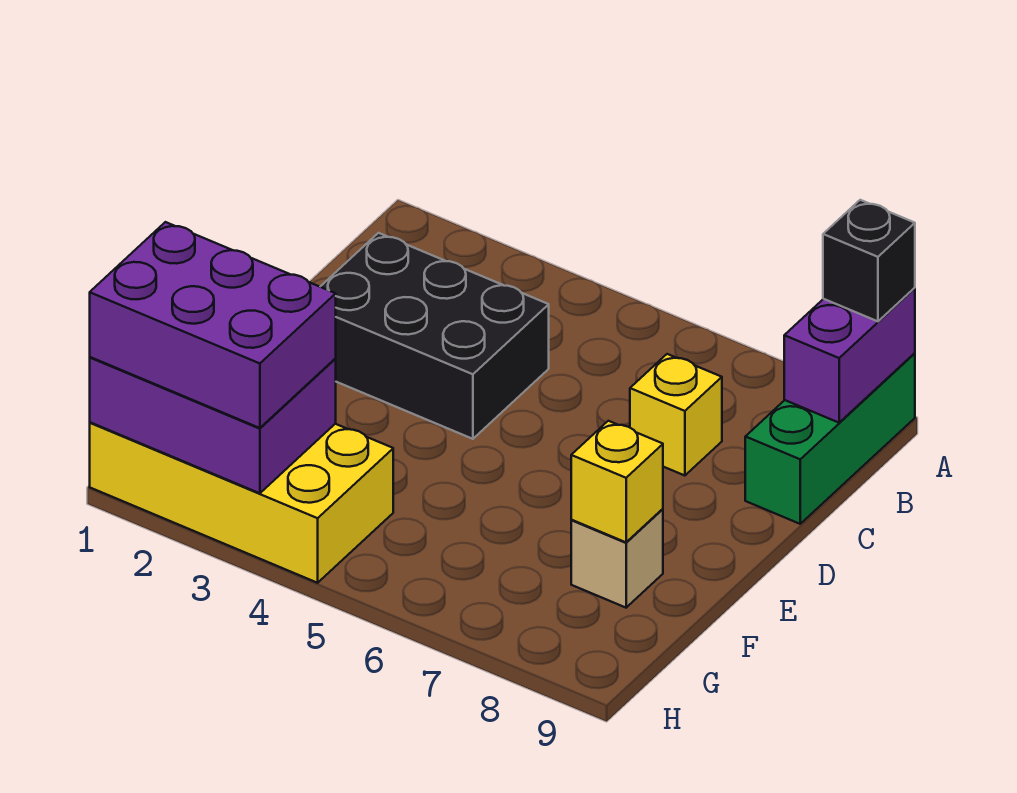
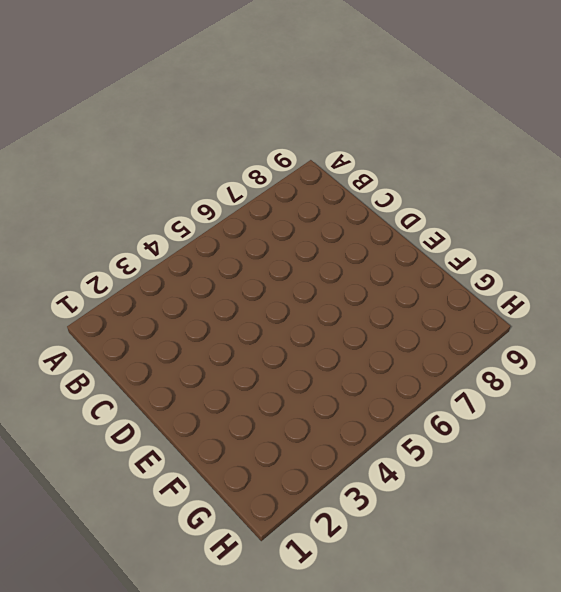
none -> green 1x3 brick [745,353,915,524]
none -> black 2x3 brick [320,233,549,439]

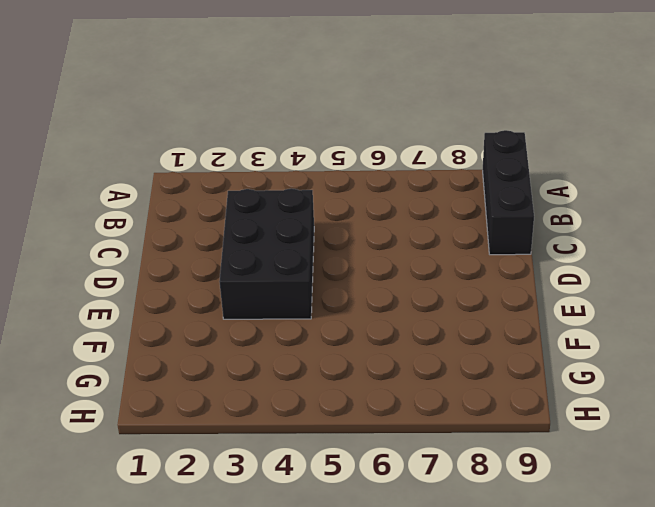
black 1x3 brick [483,130,534,255] -> green 1x3 brick [745,353,915,524]
black 2x3 brick [219,188,314,319] -> black 2x3 brick turned to [320,233,549,439]
none -> yellow 1x1 brick [630,354,722,476]
none -> tan 1x1 brick [571,509,663,608]

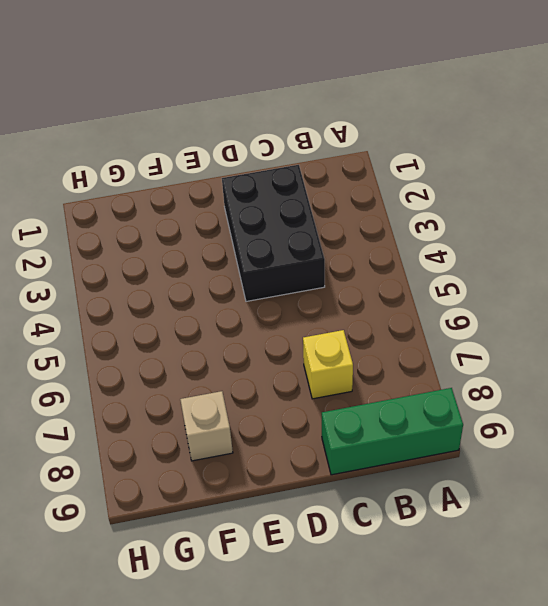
none -> yellow 2x4 brick [90,422,393,583]
none -> purple 1x2 brick [784,288,915,423]

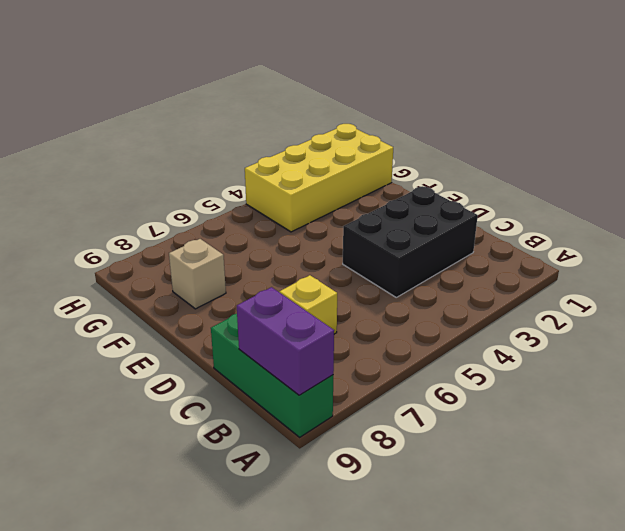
none -> yellow 1x1 brick [571,421,663,542]
none -> purple 2x3 brick [90,357,336,493]

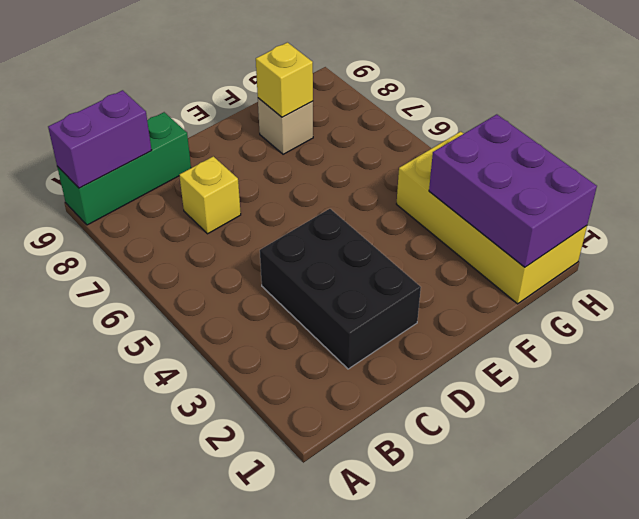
none -> black 1x1 brick [823,200,915,321]
none -> purple 2x3 brick [90,222,336,428]

